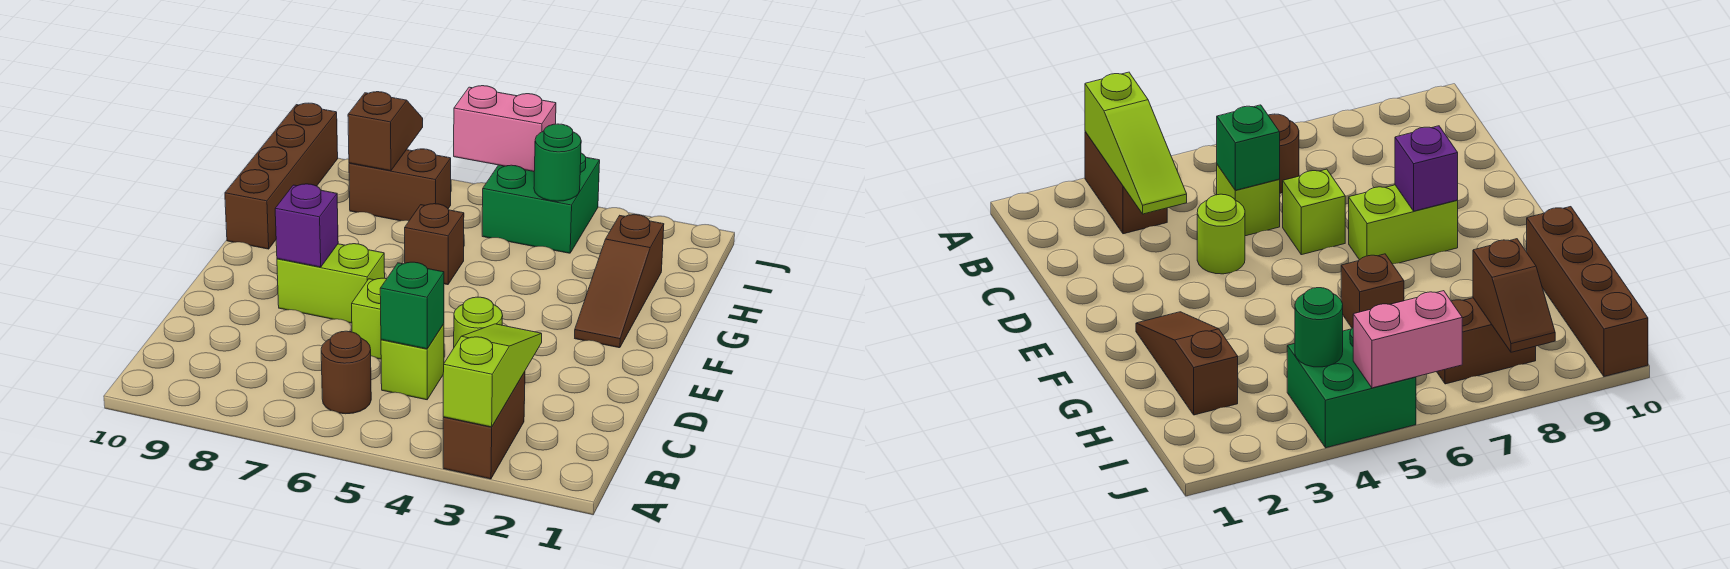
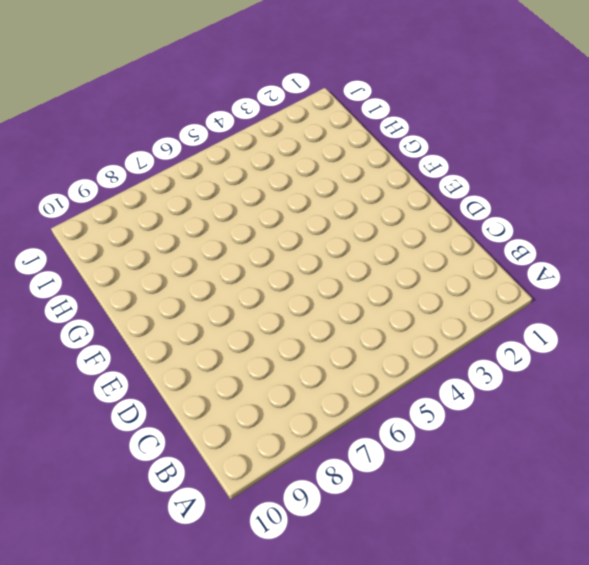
none -> brown 1x2 brick [443,372,525,479]
none -> brown 1x1 round brick [321,331,371,414]
none -> lime 1x1 brick [381,324,444,400]

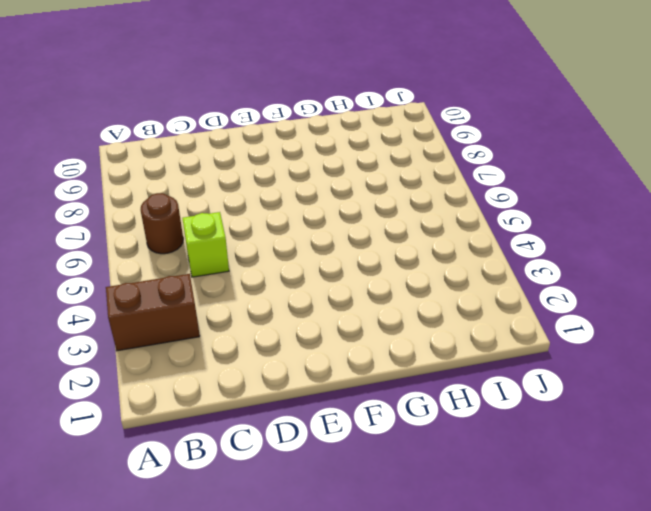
none -> lime 1x1 round brick [454,297,503,347]
none -> lime 1x1 brick [352,278,386,359]
none -> lime 1x2 brick [277,244,385,323]

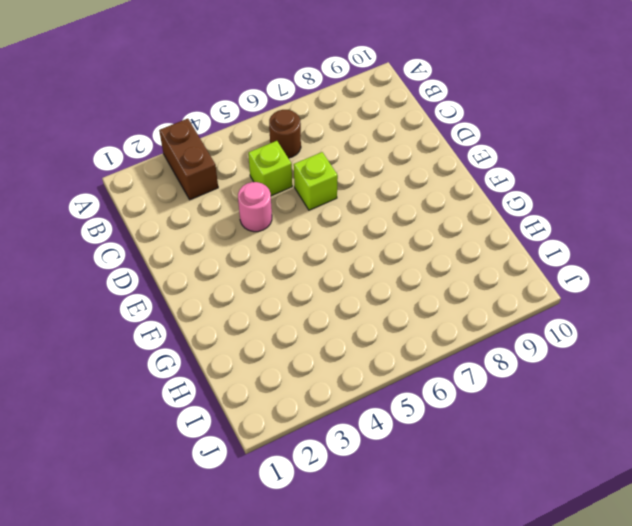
pink 1x1 round brick [238,182,272,232] -> lime 1x1 round brick [454,297,503,347]
none -> lime 1x2 brick [277,244,385,323]
none -> brown 1x3 slope [575,215,664,348]
none -> brown 1x1 brick [405,204,464,285]

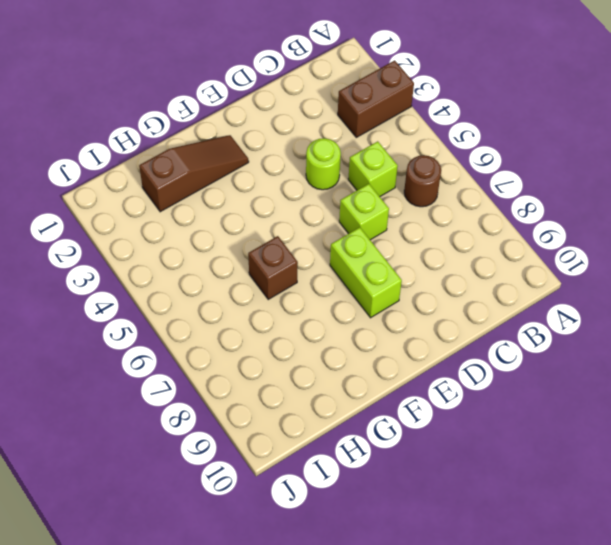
none -> brown 1x4 brick [225,103,338,249]
none -> green 2x2 brick [482,153,600,253]
none -> brown 1x2 brick [349,149,451,221]

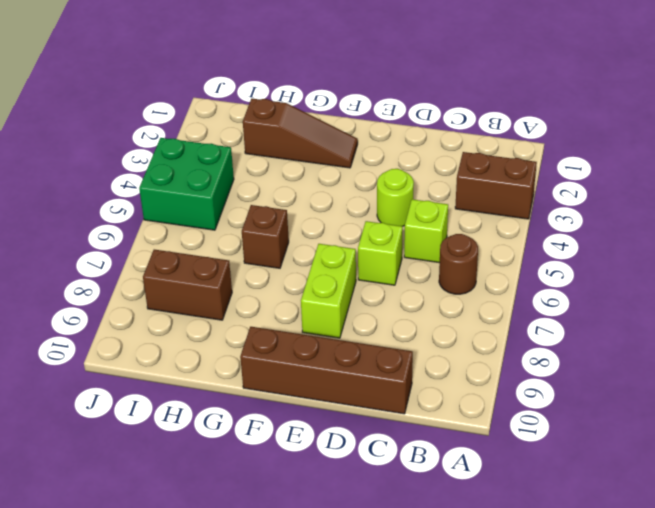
brown 1x4 brick [240,327,413,414] -> brown 1x4 brick moved to [225,103,338,249]
brown 1x2 brick [143,250,232,320] -> brown 1x2 brick turned to [349,149,451,221]
none -> lime 1x3 slope [443,324,542,427]
none -> green 1x1 brick [380,262,444,349]
none -> purple 1x1 brick [275,184,338,267]

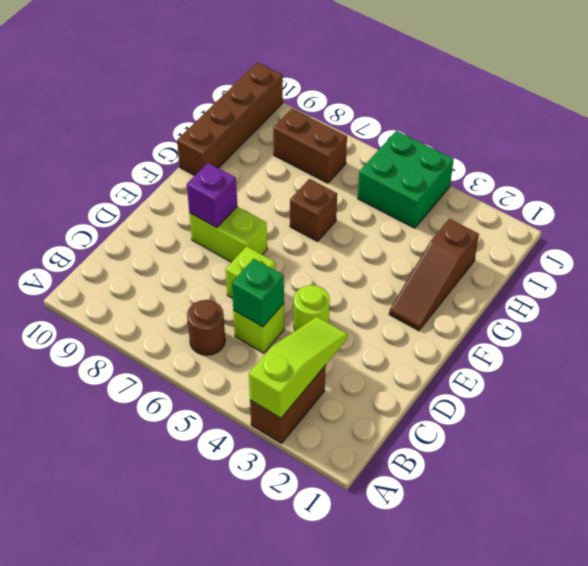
none -> green 1x1 round brick [534,124,581,201]
none -> brown 1x2 slope [348,92,423,171]
none -> pink 1x2 brick [454,86,556,171]

